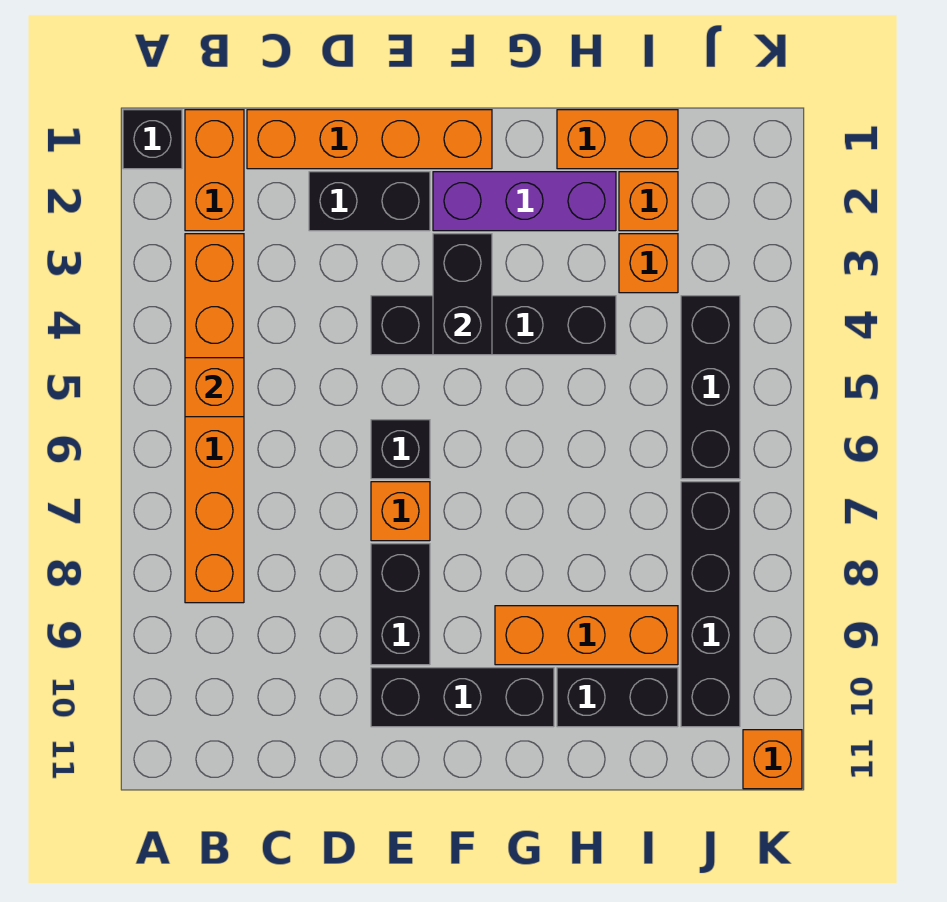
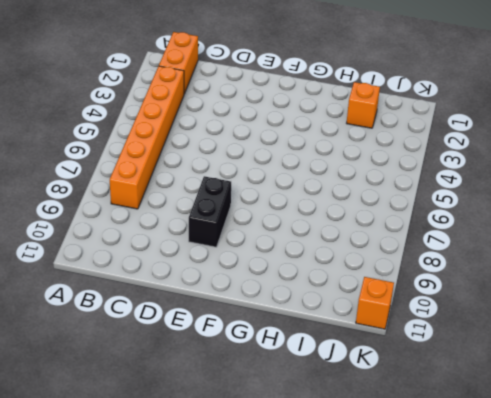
none -> black 1x1 brick [123,110,182,169]
none -> orange 1x4 brick [247,110,492,169]
none -> black 1x2 brick [309,172,430,231]

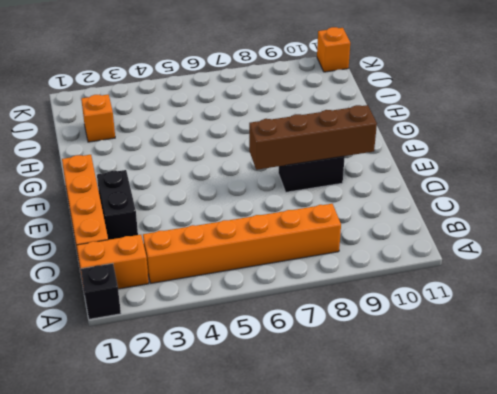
brown 1x4 brick [249,105,377,170] -> none
none -> black 1x4 brick [371,296,616,355]
none -> black 1x1 brick [371,420,430,479]
none -> orange 1x1 brick [371,482,430,541]

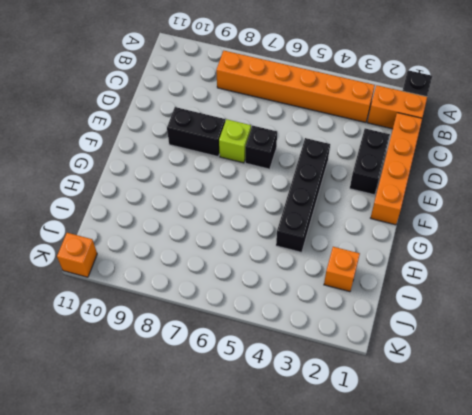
lime 1x1 brick [219,119,251,163] -> orange 1x1 brick [371,482,430,541]
none -> black 1x3 brick [371,668,554,727]
none -> purple 1x3 brick [433,172,616,231]
none -> orange 1x3 brick [495,606,678,665]

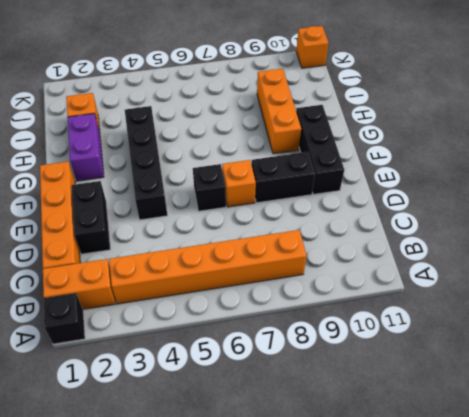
purple 1x2 brick [68,113,104,181] -> purple 1x3 brick [433,172,616,231]
none -> orange 1x2 brick [557,110,678,169]
none -> black 1x2 brick [557,668,678,727]
none -> orange 1x1 brick [619,234,678,293]

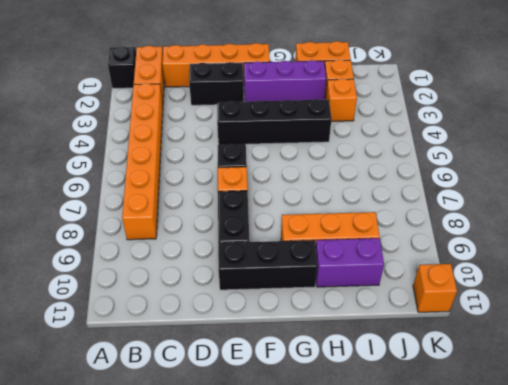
purple 1x2 brick [316,238,384,287] -> black 1x2 brick [557,668,678,727]
none -> black 1x3 brick [681,296,740,479]
none -> black 1x4 brick [681,482,740,727]
none -> orange 1x1 brick [185,358,244,417]

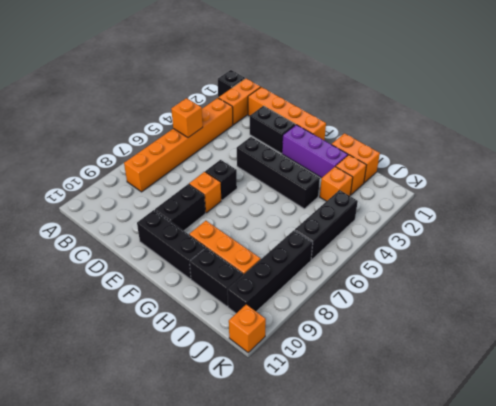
none -> black 1x2 brick [433,234,492,355]

